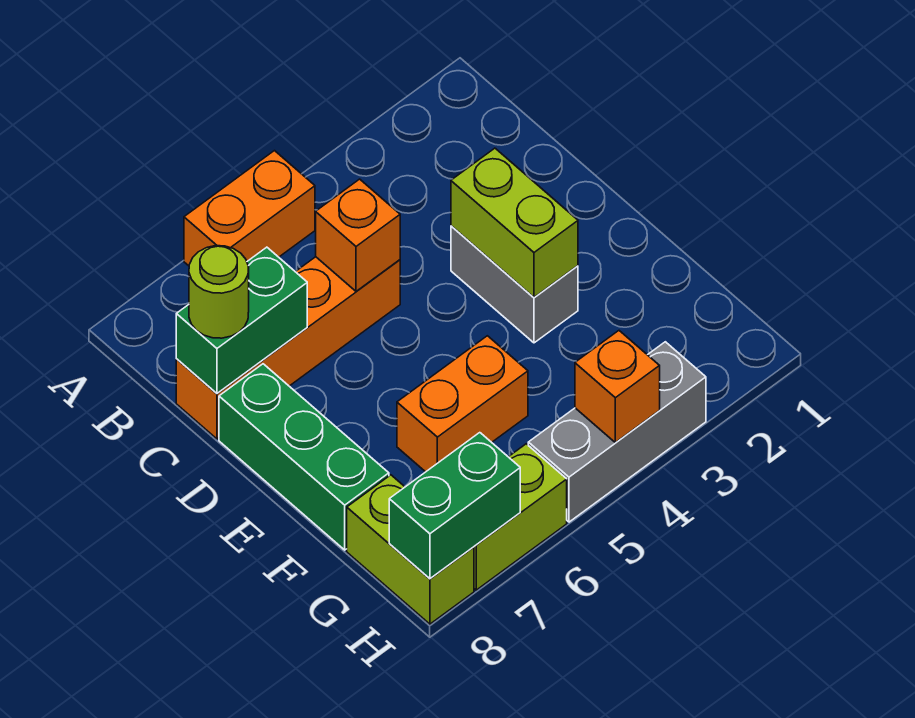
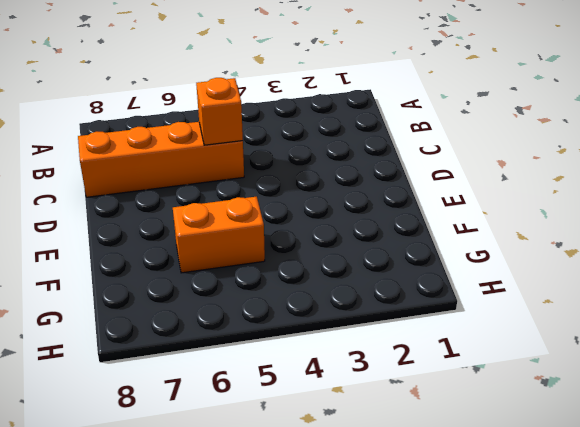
none -> orange 1x2 brick [184,151,315,266]
none -> grey 1x2 brick [451,226,578,343]
none -> green 1x3 brick [219,364,389,550]

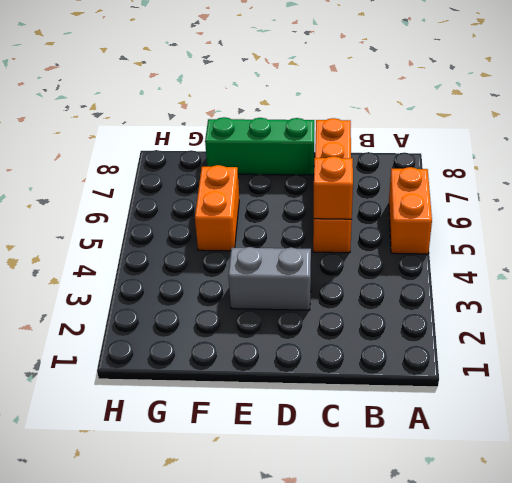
none -> lime 1x2 brick [347,475,474,624]
none -> grey 1x3 brick [528,342,706,522]
none -> lime 1x2 brick [474,444,567,590]

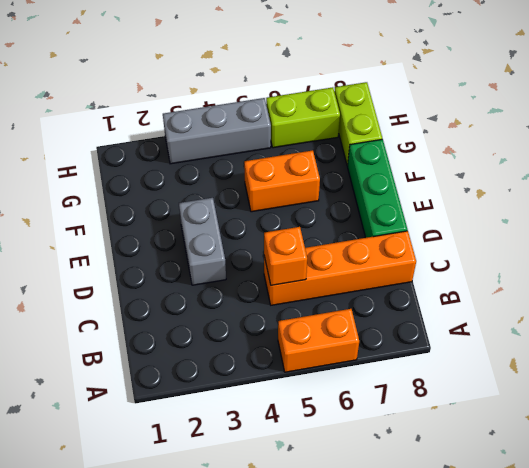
none -> green 1x2 brick [176,247,307,393]
none -> lime 1x2 brick [451,148,578,297]
none -> orange 1x1 brick [575,331,660,443]

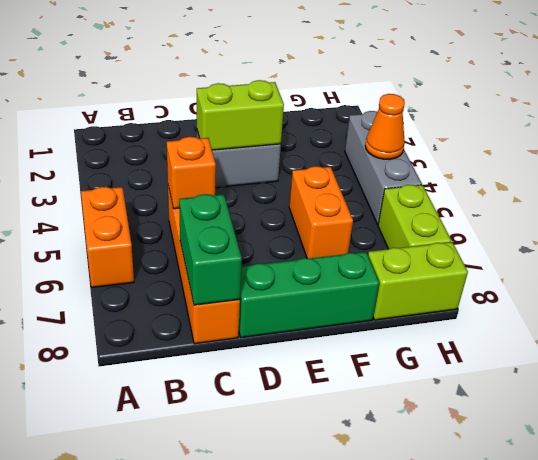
orange 1x1 cone [365,94,405,159] -> orange 1x1 brick [575,331,660,443]
none -> green 1x2 brick [389,433,520,579]
none -> lime 1x1 round brick [189,246,249,338]

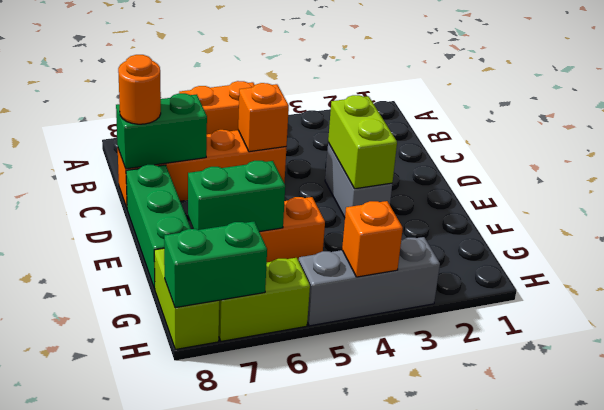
orange 1x1 round brick [118,55,161,124] -> lime 1x1 round brick [189,246,249,338]
green 1x2 brick [188,161,285,232] -> none

